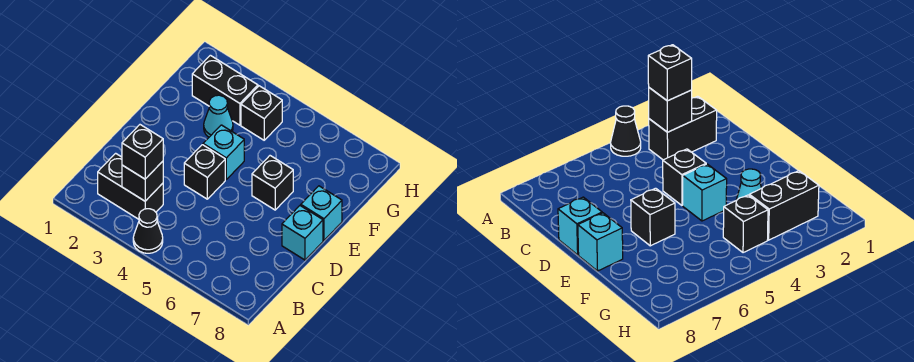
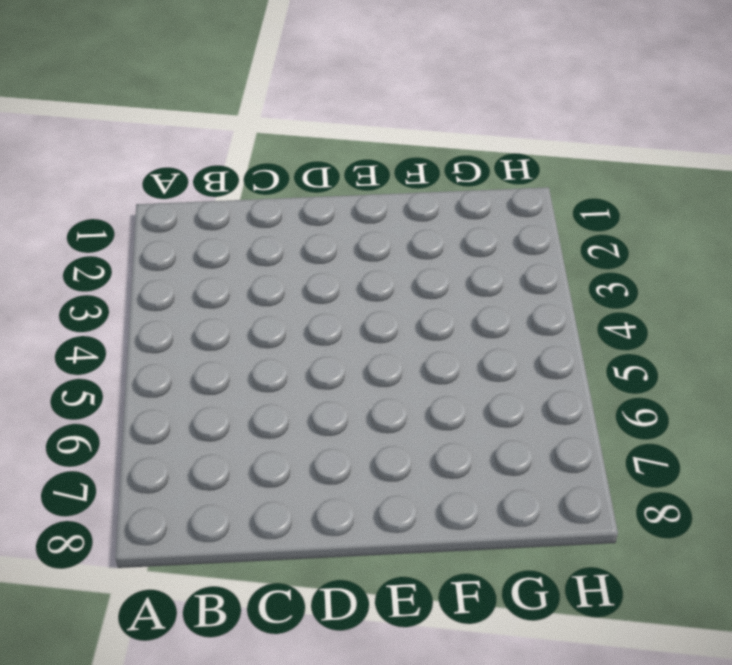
none -> black 1x1 cone [133,209,163,253]
none -> black 1x2 brick [98,153,163,219]
none -> black 1x1 brick [184,145,225,199]

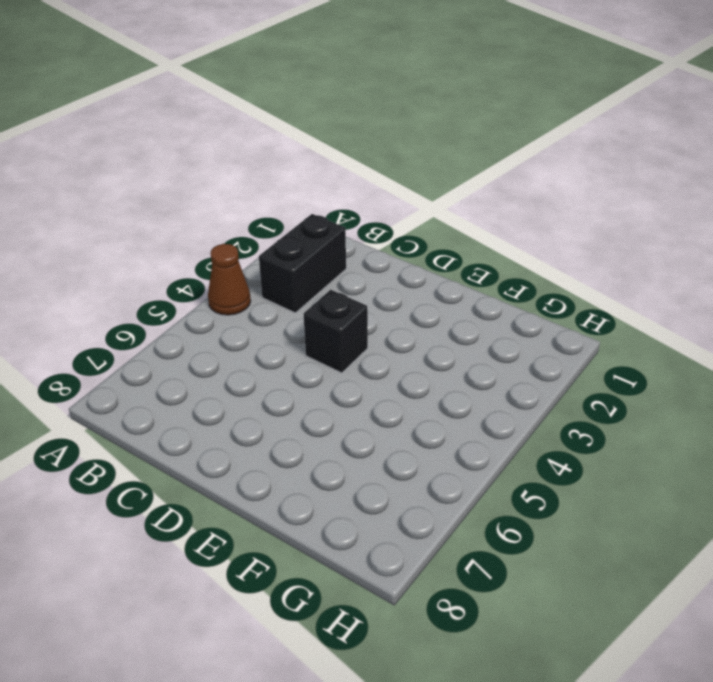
brown 1x1 cone [208,244,251,315] -> black 1x1 cone [133,209,163,253]
none -> cyan 1x1 brick [282,206,323,260]
none -> cyan 1x1 brick [203,125,244,179]
none -> black 1x1 brick [252,156,293,210]

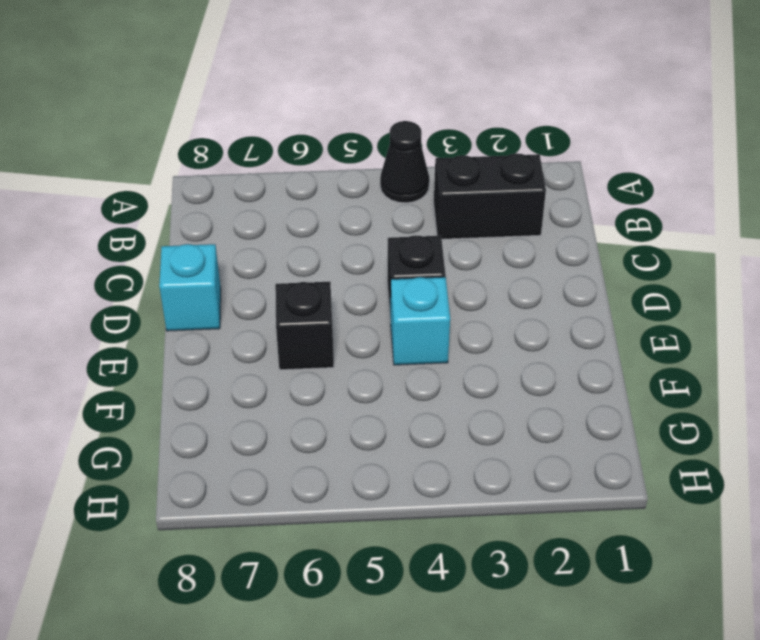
none -> cyan 1x1 brick [301,186,342,240]
none -> cyan 1x1 cone [204,95,233,137]
none -> black 1x2 brick [192,55,258,125]

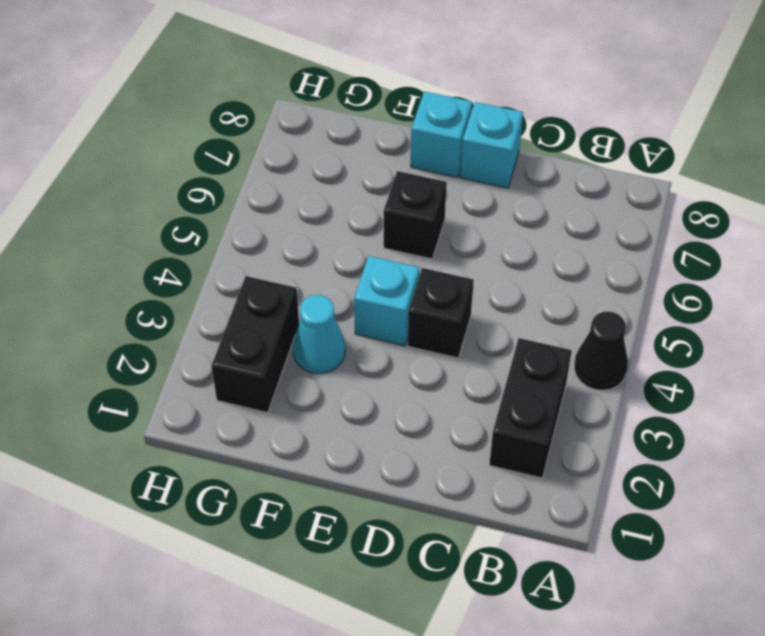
none -> black 1x1 brick [241,86,282,140]
none -> black 1x1 brick [122,161,163,201]
none -> black 1x1 brick [122,125,163,179]

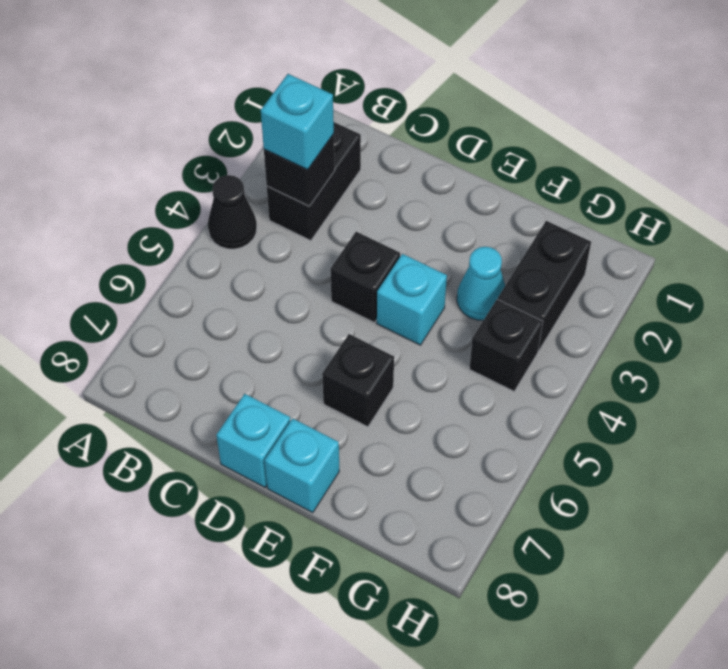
cyan 1x1 brick [261,74,334,170] -> black 1x1 brick [122,125,163,179]

